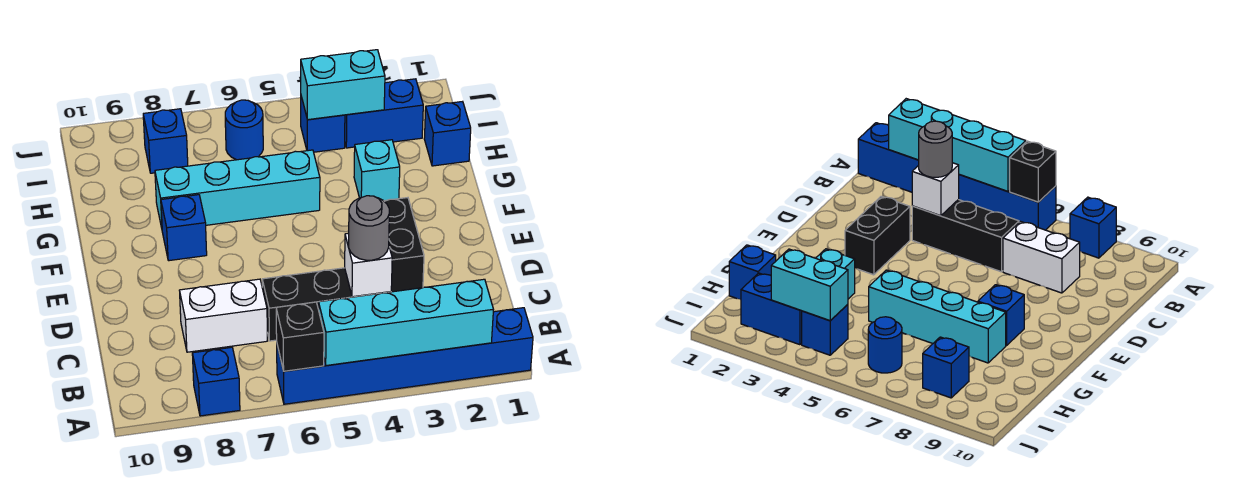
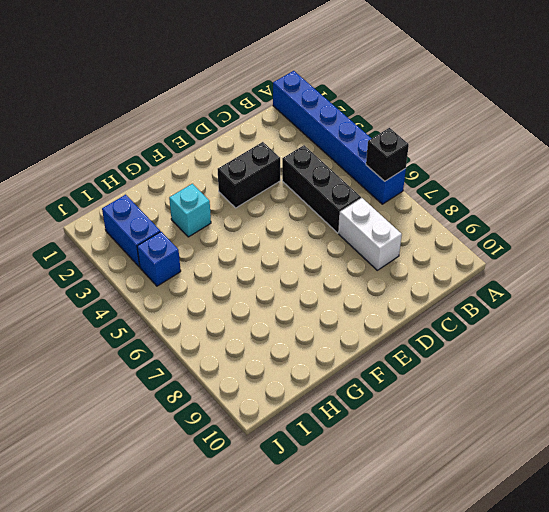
none -> blue 1x1 brick [192,347,240,416]
none -> blue 1x1 brick [161,195,207,261]
none -> cyan 1x4 brick [155,150,320,228]

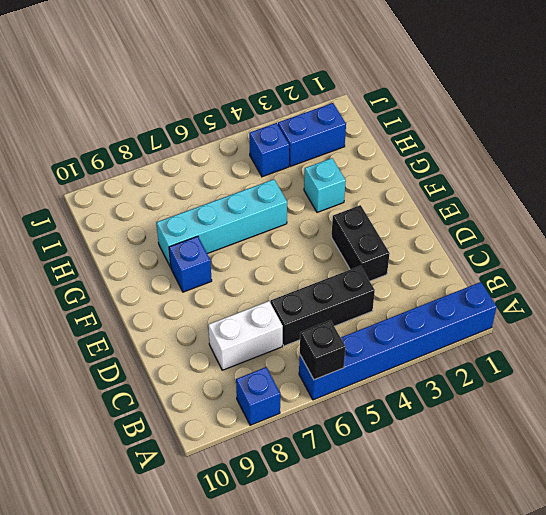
none -> blue 1x1 brick [424,101,471,166]
none -> blue 1x1 round brick [225,100,263,160]
none -> blue 1x1 brick [143,109,188,173]

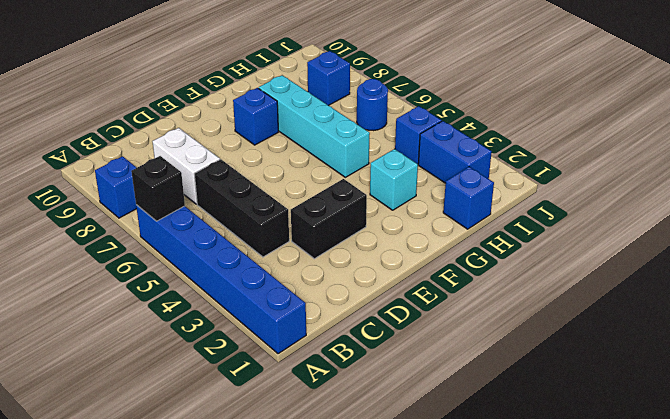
none -> cyan 1x4 brick [319,279,494,366]
none -> white 1x1 brick [345,233,392,297]
none -> cyan 1x2 brick [301,50,385,120]

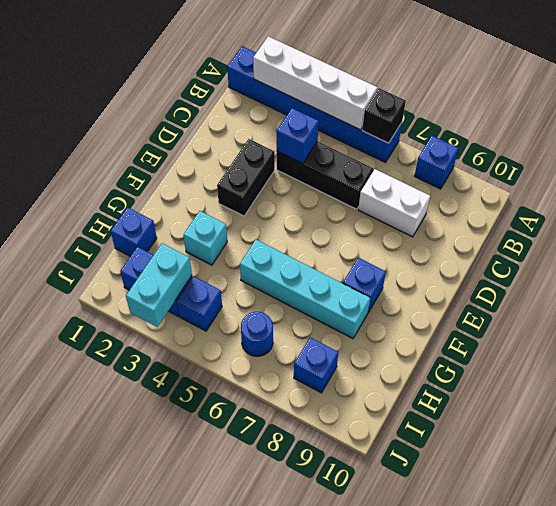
white 1x4 brick [253,36,377,130] -> cyan 1x4 brick [319,279,494,366]
blue 1x1 brick [277,108,319,163] -> white 1x1 brick [345,233,392,297]
cyan 1x2 brick [126,243,192,327] -> cyan 1x2 brick turned to [301,50,385,120]
none -> grey 1x1 round brick [349,196,389,260]

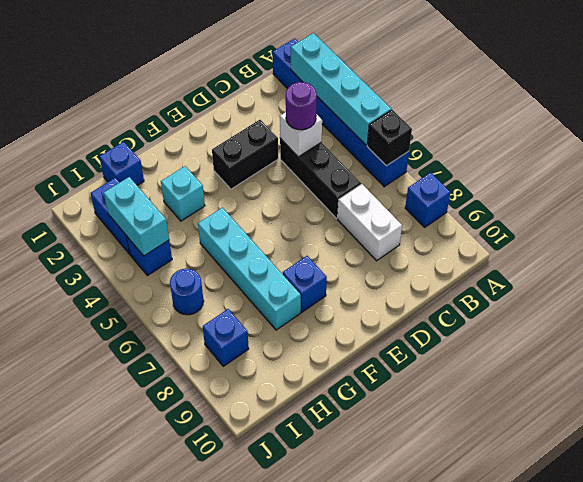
purple 1x1 round brick [286,82,317,130] -> grey 1x1 round brick [349,196,389,260]

